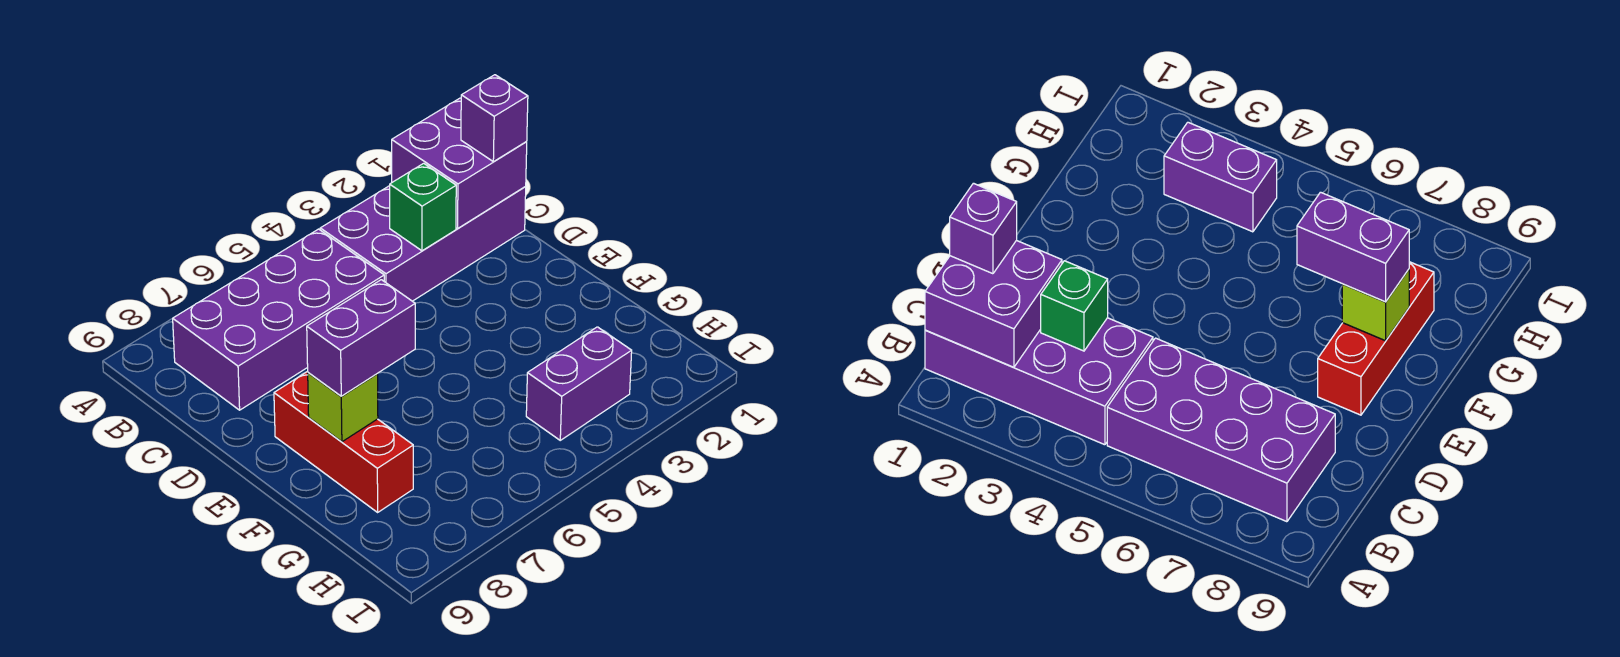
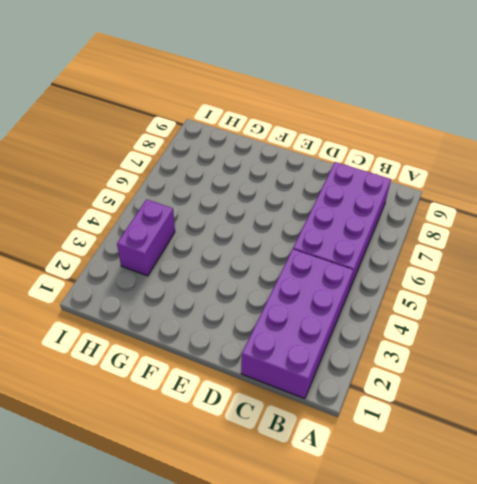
none -> red 1x3 brick [274,371,413,512]
none -> purple 2x2 brick [392,98,527,229]

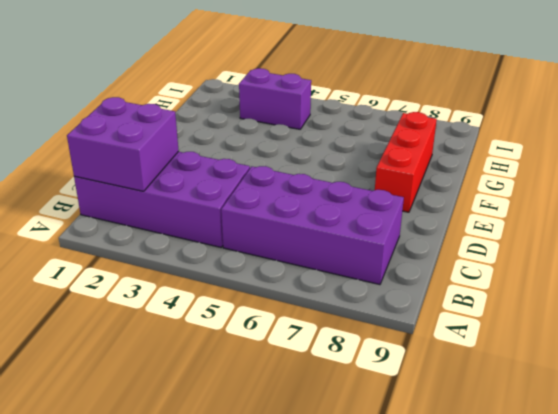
none -> green 1x1 brick [390,163,456,251]
none -> lime 1x1 brick [308,373,378,442]

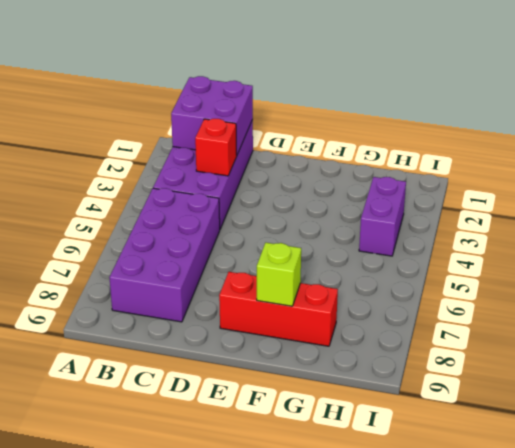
red 1x1 brick [195,119,237,176] -> green 1x1 brick [390,163,456,251]
none -> purple 1x1 brick [461,75,528,162]
none -> purple 1x2 brick [307,280,415,396]

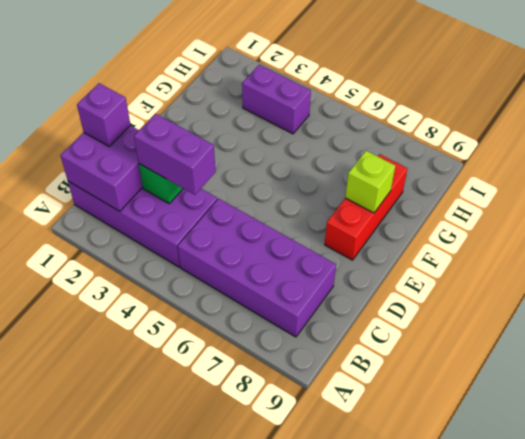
purple 1x2 brick [134,114,216,195] -> purple 1x2 brick moved to [307,280,415,396]

